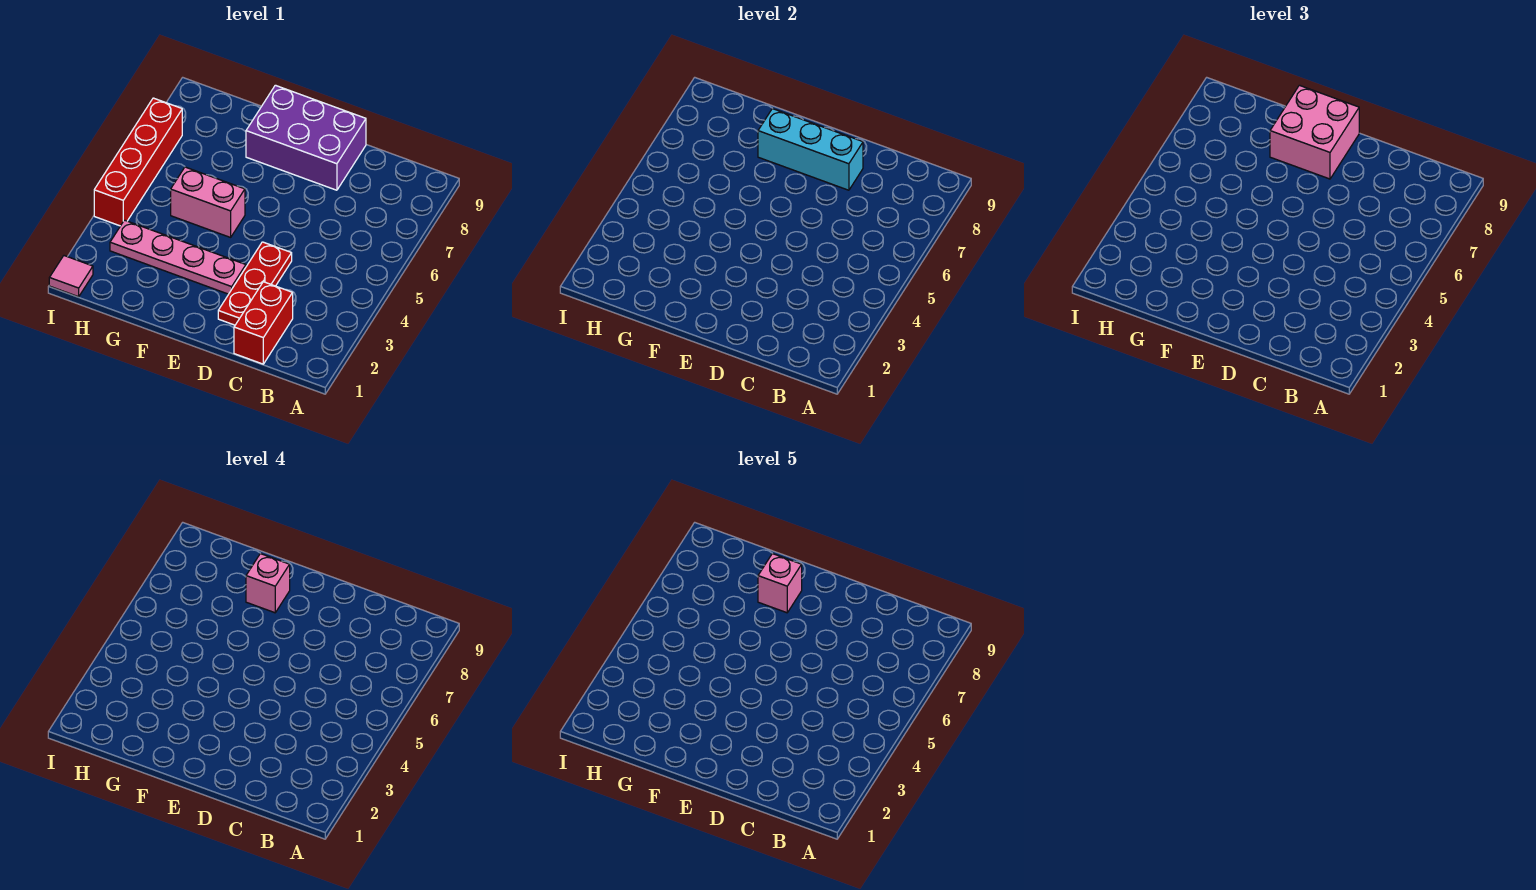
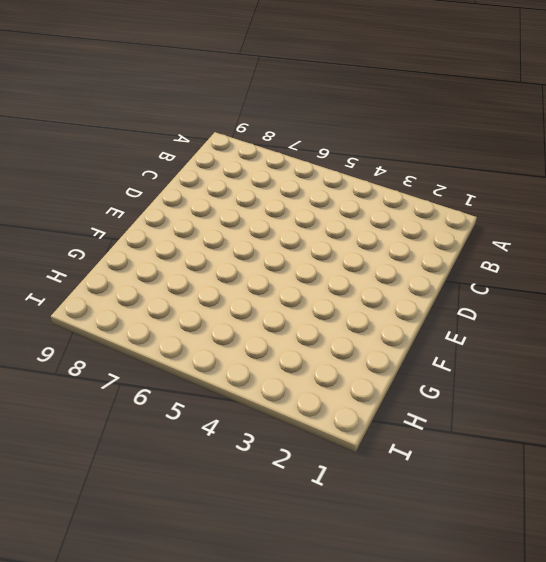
none -> red 1x2 brick [234,282,293,364]
none -> red 1x3 plate [218,242,292,325]

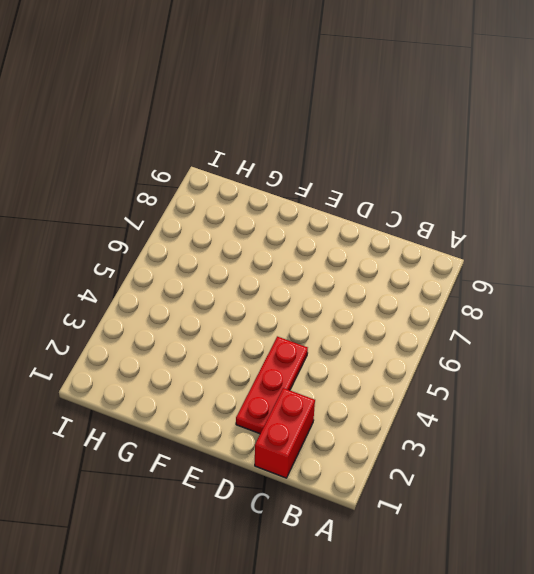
none -> purple 2x3 brick [246,85,366,190]
none -> pink 1x4 plate [110,220,246,294]

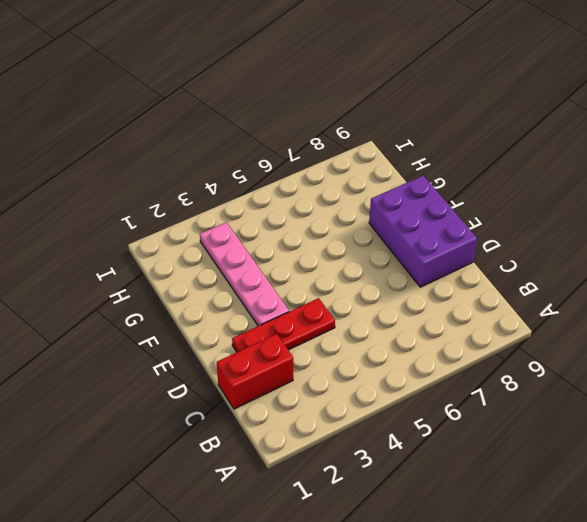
none -> pink 1x2 brick [171,167,245,237]
none -> pink 1x1 tile [49,256,93,297]

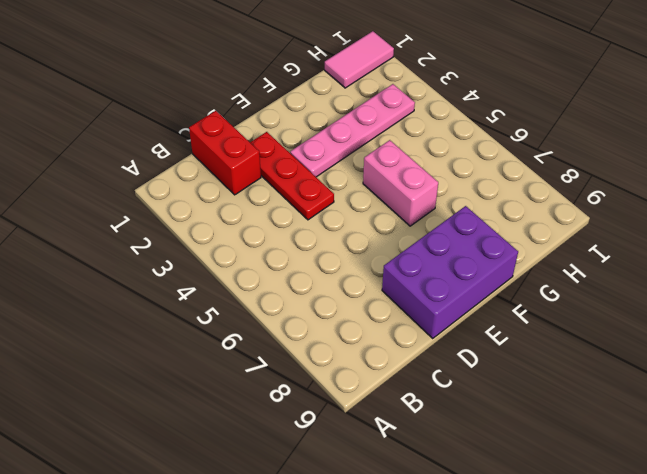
pink 1x2 brick [363,140,438,226] -> pink 1x2 brick turned to [171,167,245,237]
pink 1x2 tile [325,31,394,88] -> pink 1x1 tile [49,256,93,297]
none -> red 1x4 brick [94,98,182,226]
none -> cyan 1x3 brick [758,109,863,190]

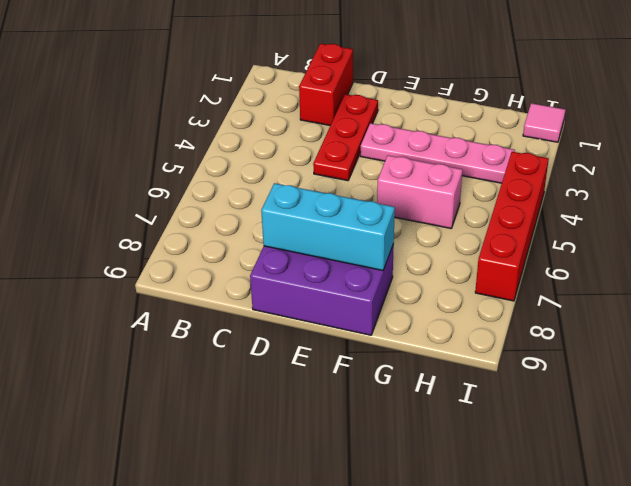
none -> pink 2x2 brick [1270,85,1359,179]
none -> pink 1x1 brick [246,554,290,613]

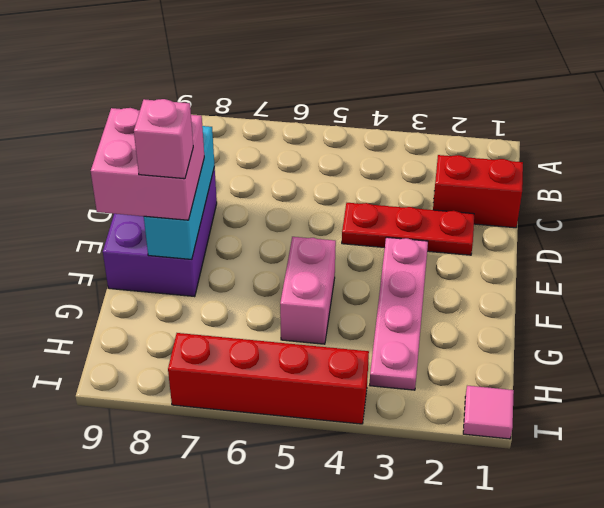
none -> pink 1x1 brick [758,554,802,613]

